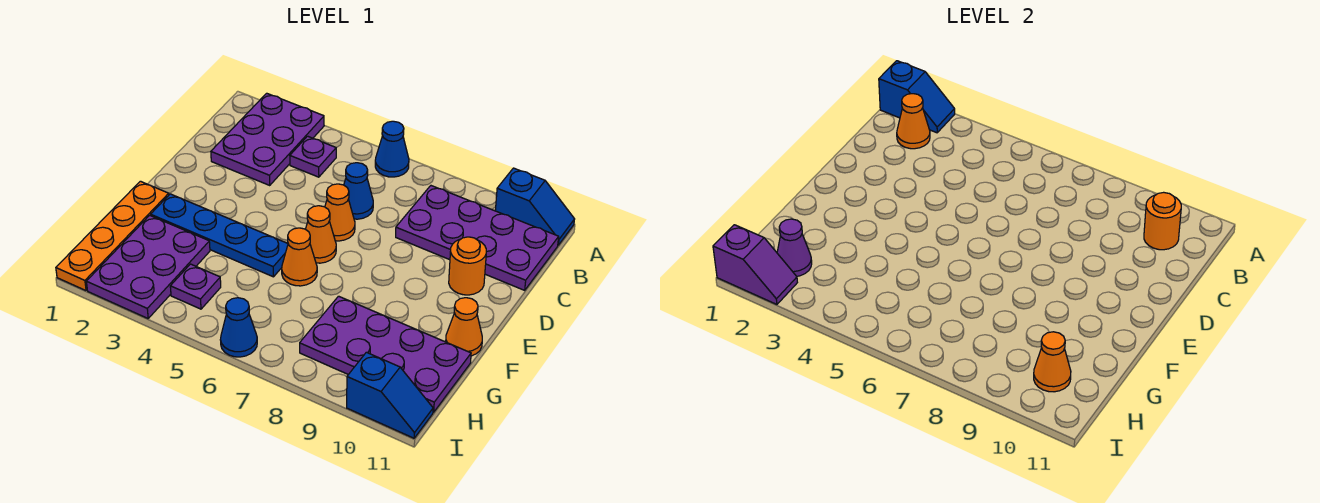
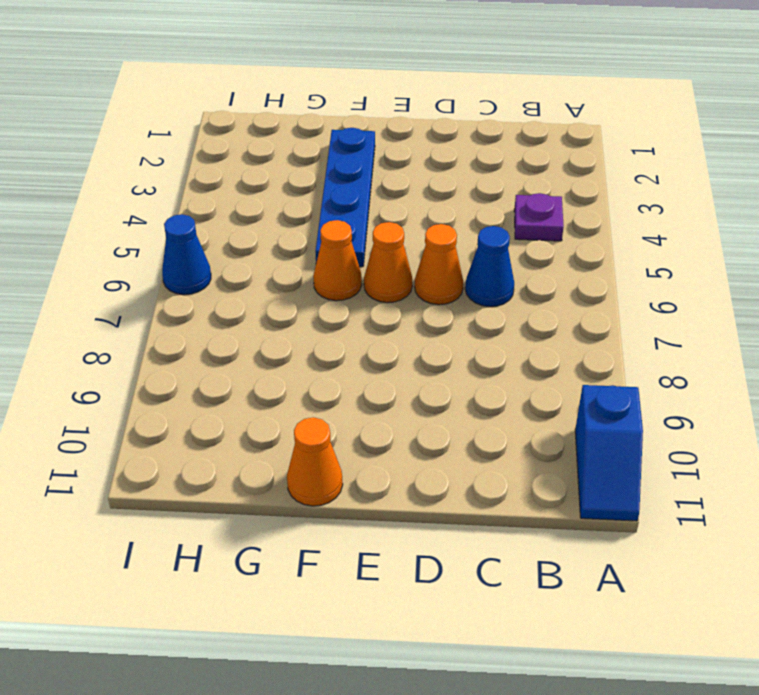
none -> purple 2x3 plate [211,93,324,185]
none -> blue 1x1 cone [375,121,409,177]
none -> purple 2x4 plate [396,186,559,290]

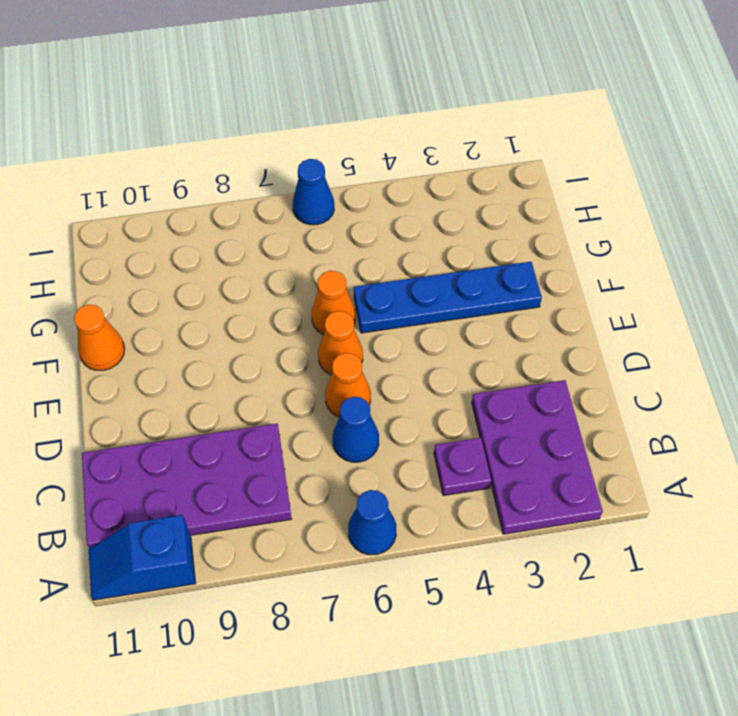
none -> orange 1x1 round brick [449,237,486,295]
none -> orange 1x4 plate [56,181,169,291]
none -> purple 2x3 plate [86,215,210,318]

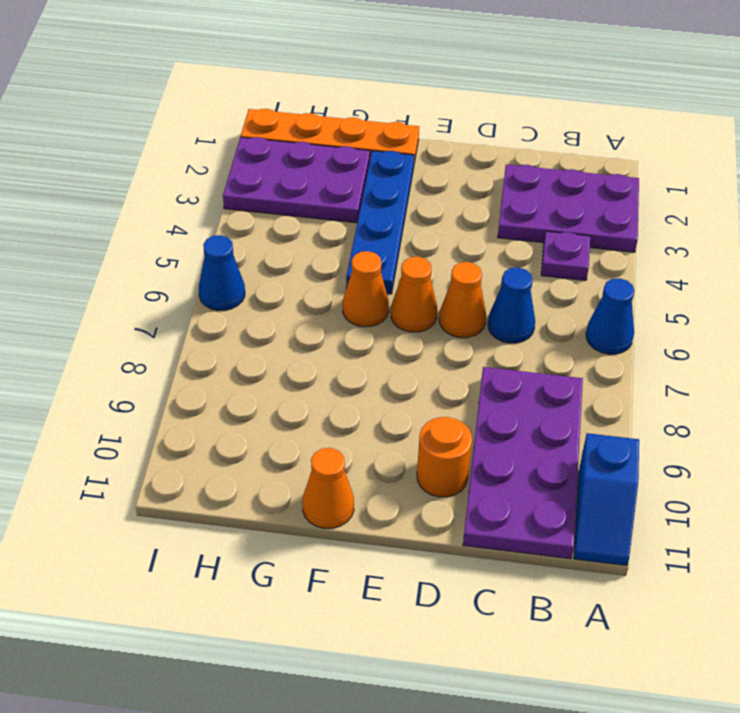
none -> purple 2x4 plate [300,296,471,412]
none -> purple 1x1 plate [170,264,221,309]
none -> blue 1x2 slope [347,352,433,438]

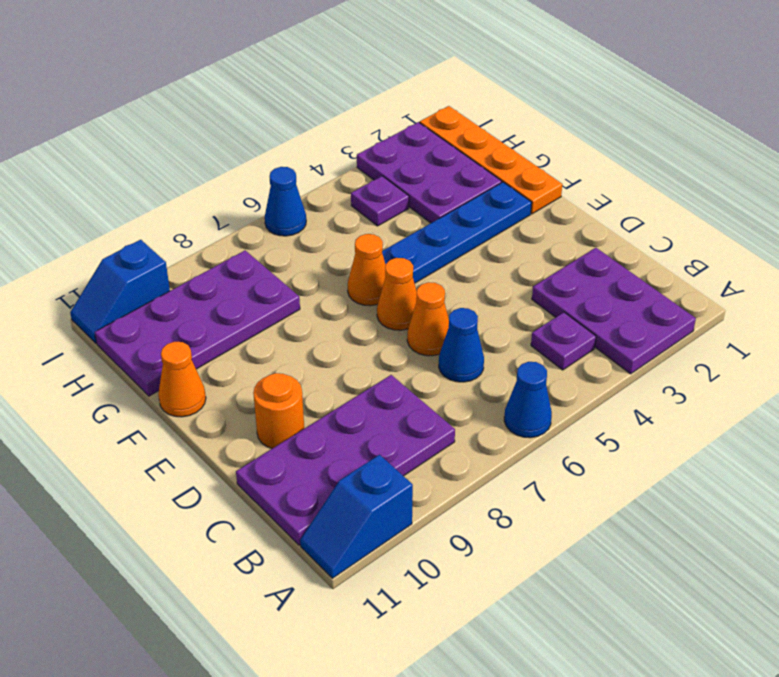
none -> blue 1x2 slope [879,61,955,133]
none -> orange 1x1 cone [897,94,930,149]
none -> orange 1x1 round brick [1144,192,1181,250]

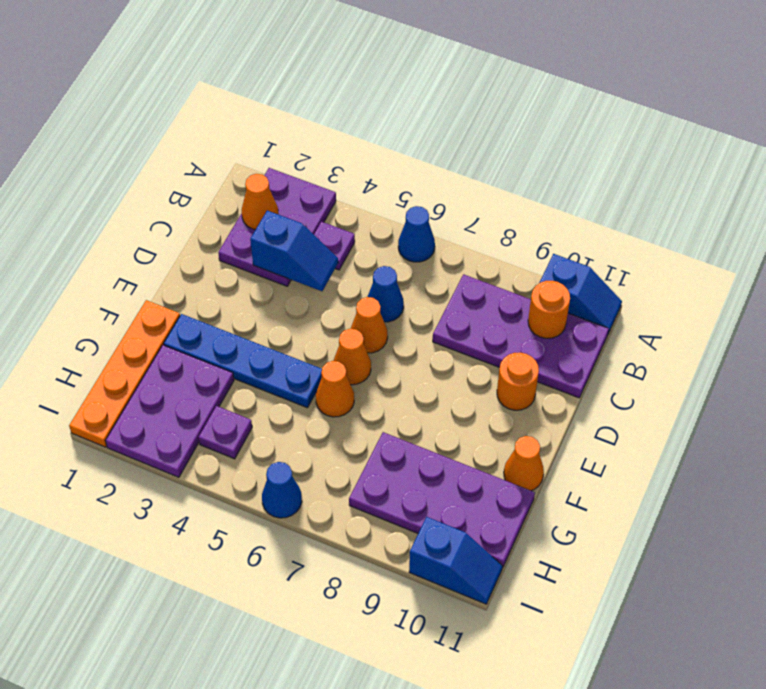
blue 1x2 slope [250,211,338,291] -> blue 1x2 slope moved to [879,61,955,133]
none -> purple 1x1 cone [777,219,812,276]
none -> orange 1x1 cone [1034,332,1071,392]
none -> purple 1x2 slope [713,225,797,304]

